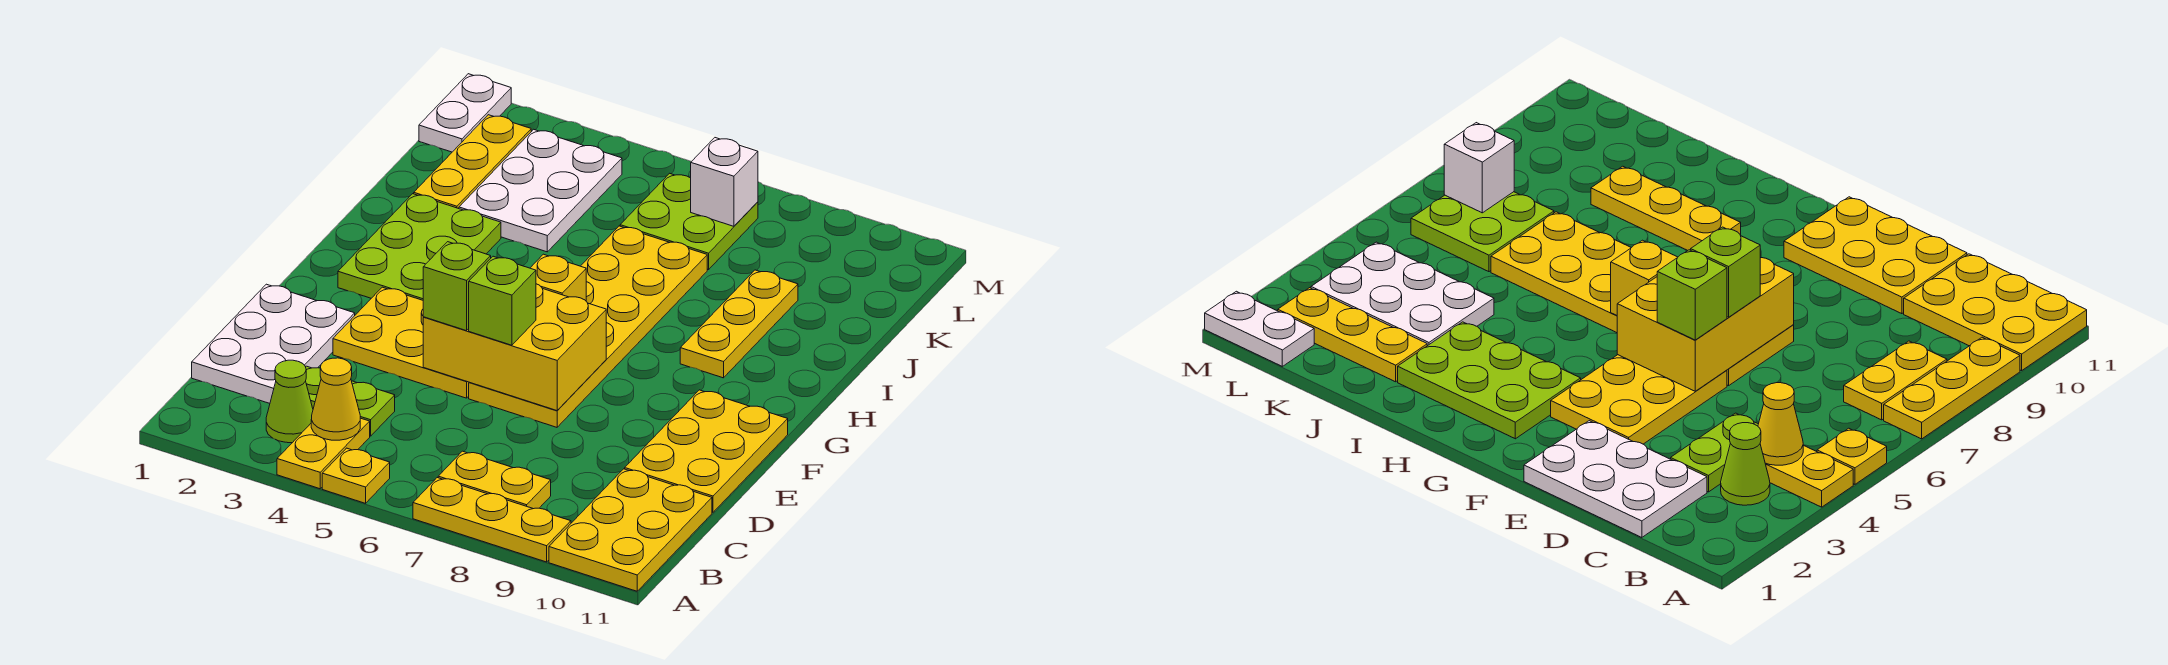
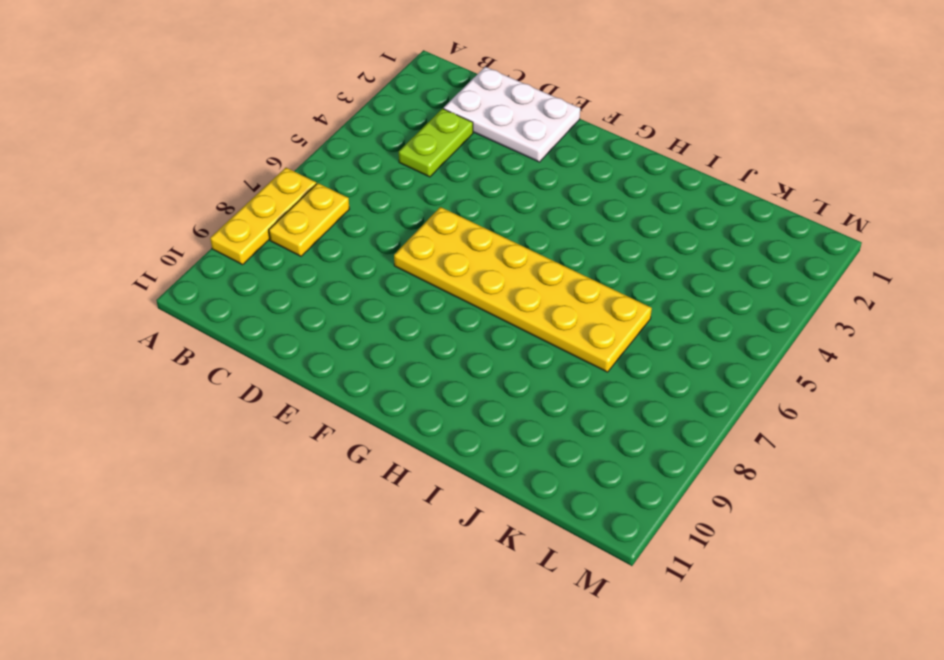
none -> yellow 1x2 plate [277,418,370,489]
none -> yellow 1x1 plate [322,448,390,503]
none -> yellow 2x3 plate [549,469,712,591]

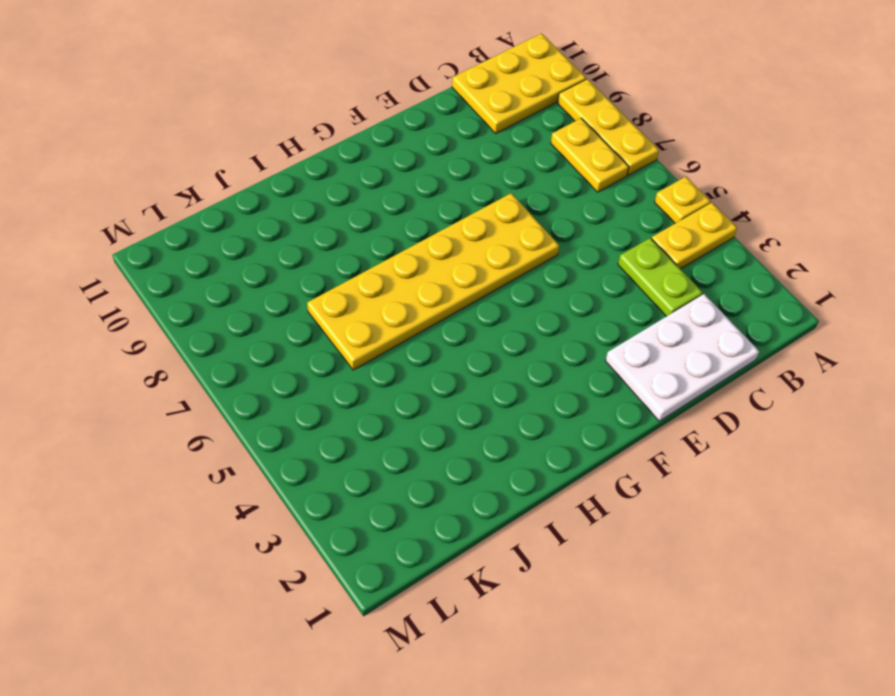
none -> lime 1x1 cone [266,360,313,443]
none -> yellow 2x3 plate [625,390,788,512]
none -> yellow 2x3 plate [333,287,469,398]

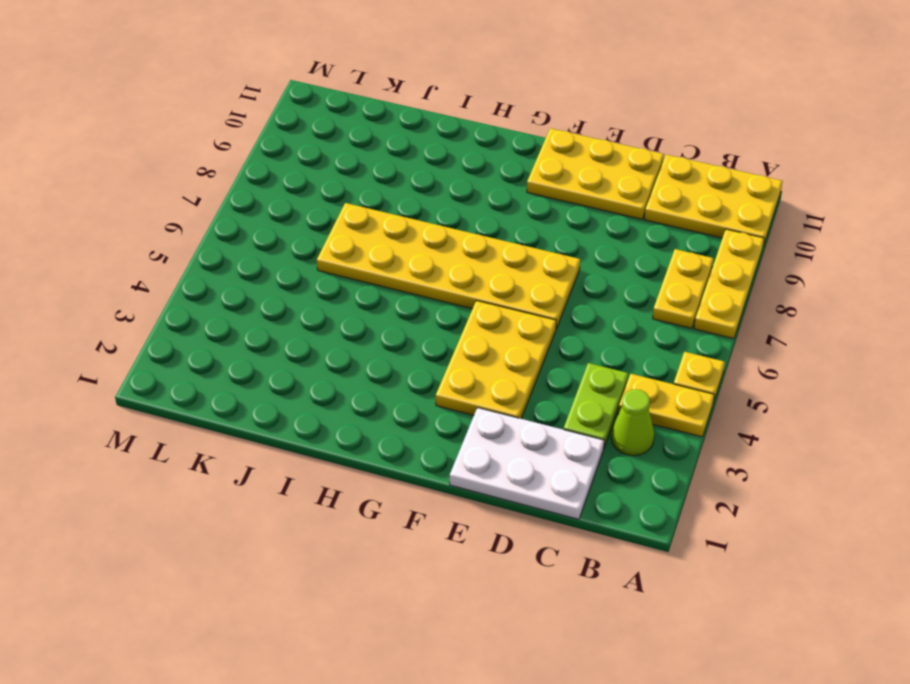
none -> lime 2x3 plate [338,194,501,300]
none -> yellow 1x3 plate [680,270,798,378]
none -> yellow 1x3 plate [414,115,531,209]

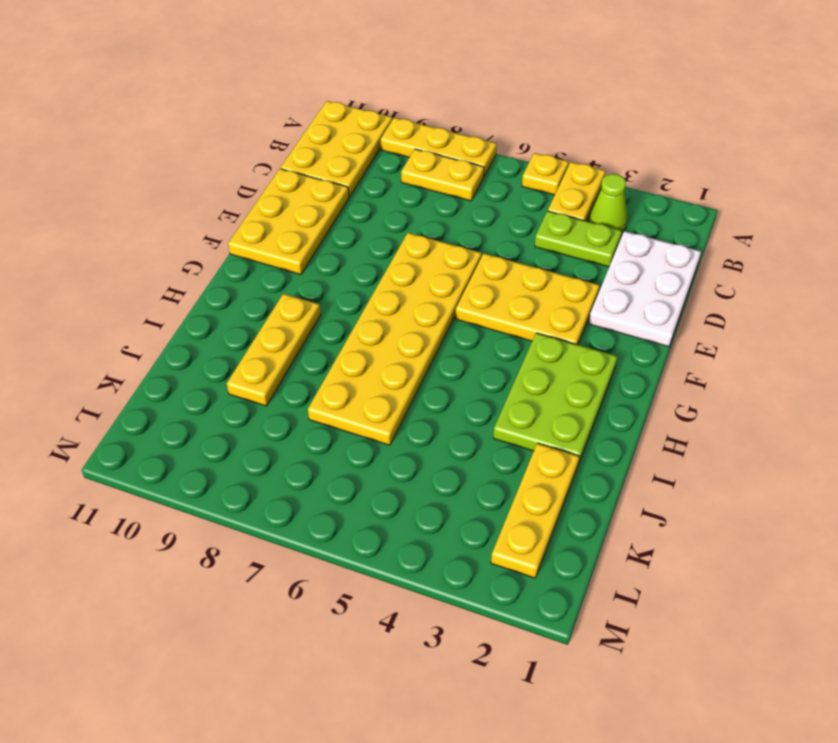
none -> white 2x3 plate [459,129,622,252]
none -> lime 2x2 plate [620,173,758,270]
none -> white 1x2 plate [419,74,511,152]

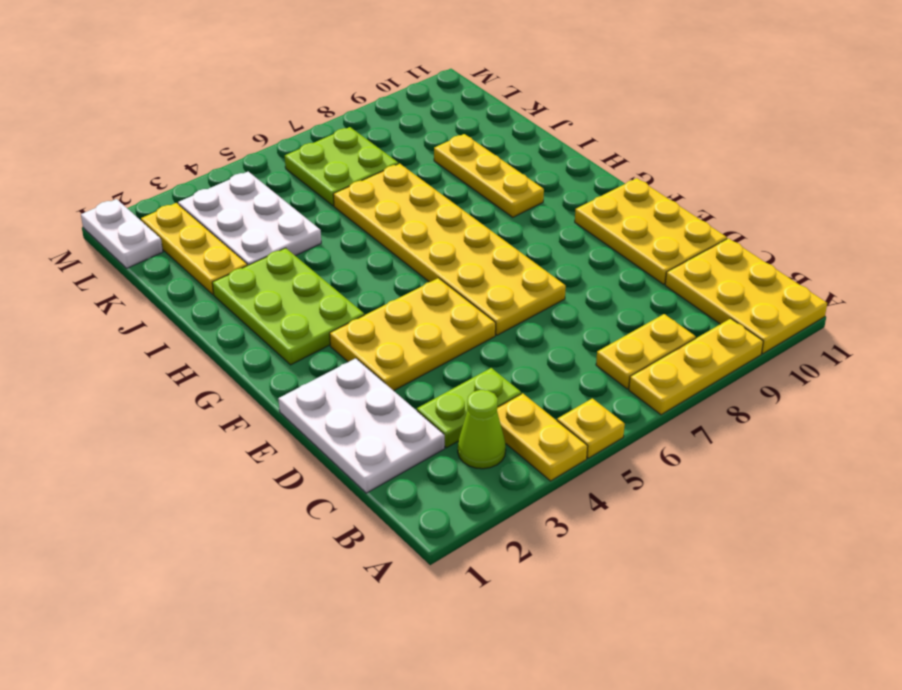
none -> yellow 1x1 cone [311,358,360,440]
none -> yellow 2x3 brick [423,284,606,411]
none -> yellow 1x1 brick [531,254,586,301]

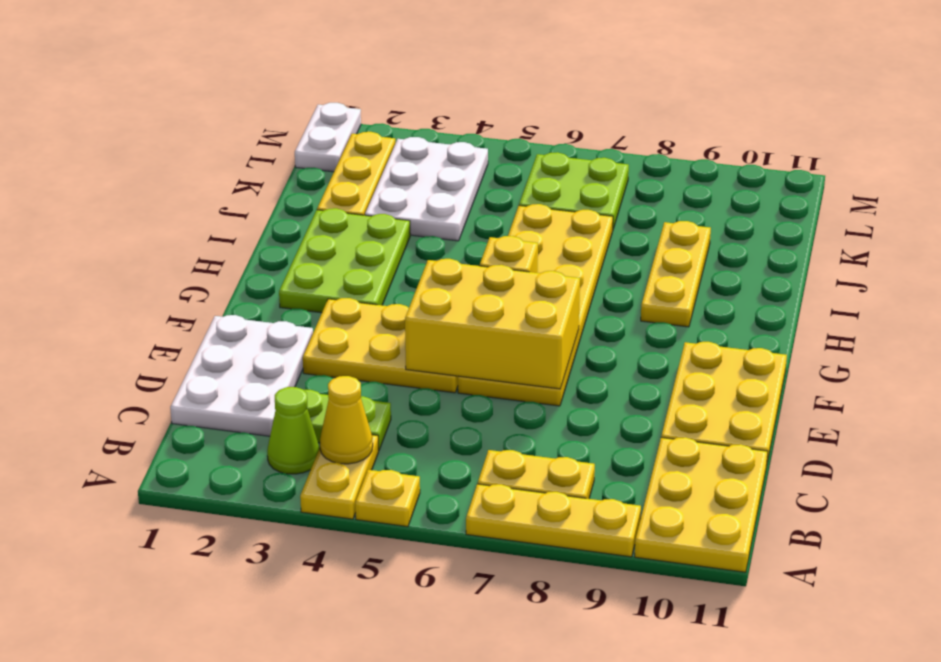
none -> white 1x1 brick [691,138,758,226]
none -> lime 1x1 brick [423,242,491,331]
none -> lime 1x1 brick [469,256,536,345]

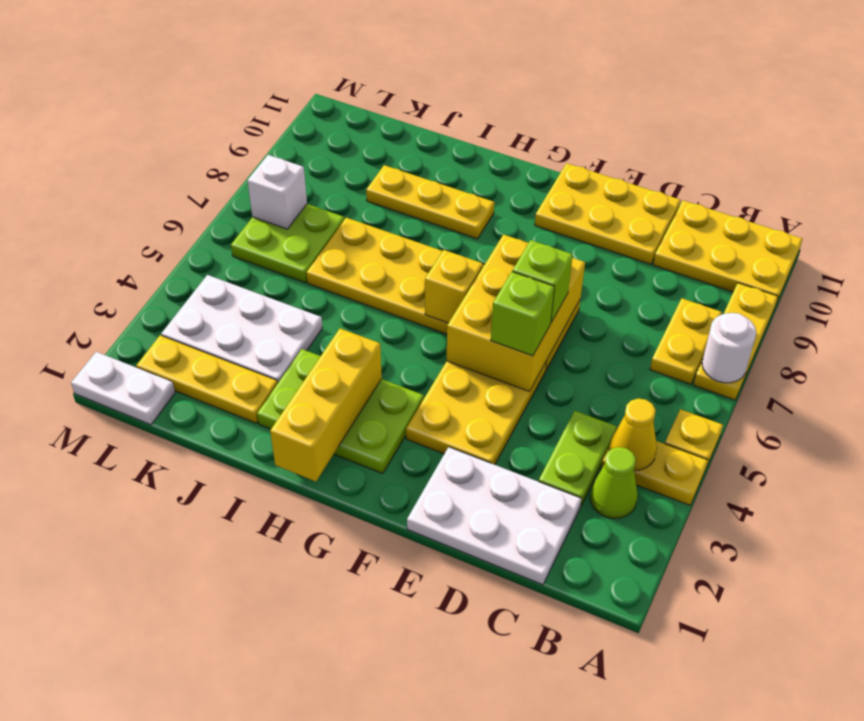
white 1x1 round brick [702,313,756,383] -> none
yellow 1x3 brick [270,329,382,482] -> none

